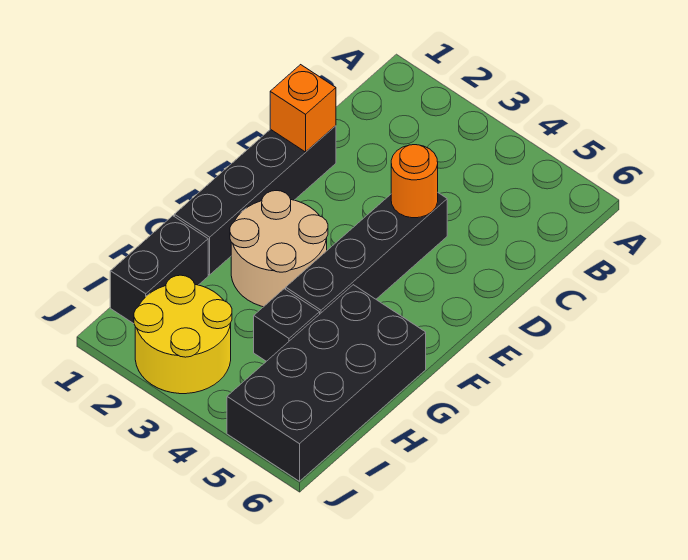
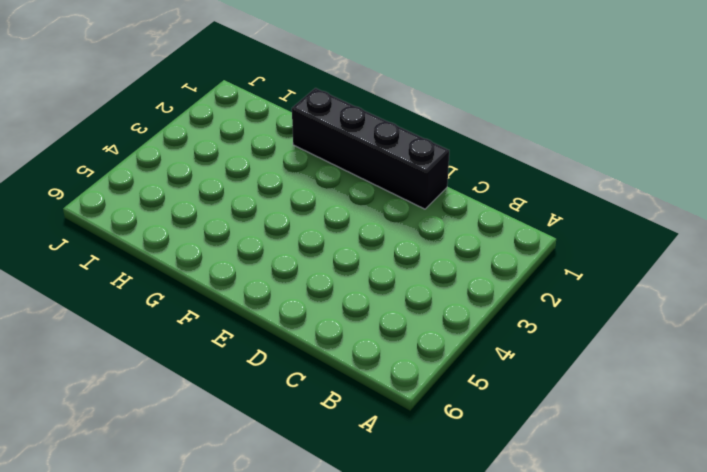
none -> black 1x4 brick [286,193,447,314]
none -> tan 2x2 round brick [230,191,328,307]

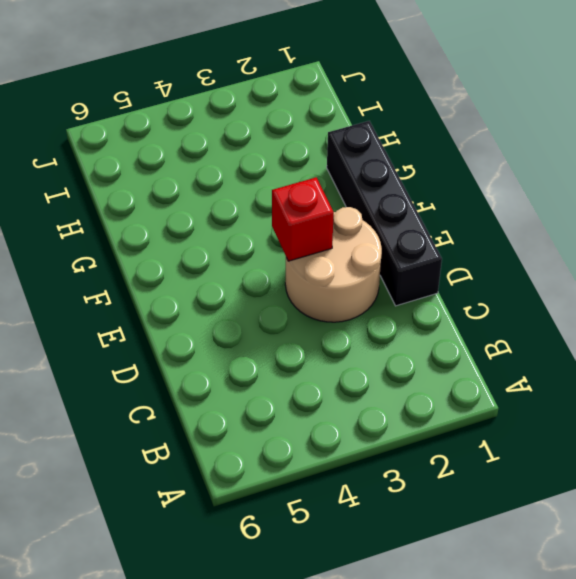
tan 2x2 round brick [285,207,382,322] -> tan 2x2 round brick moved to [230,191,328,307]
red 1x1 brick [272,177,334,261] -> none
none -> black 1x4 brick [286,193,447,314]
none -> black 2x4 brick [227,285,426,481]

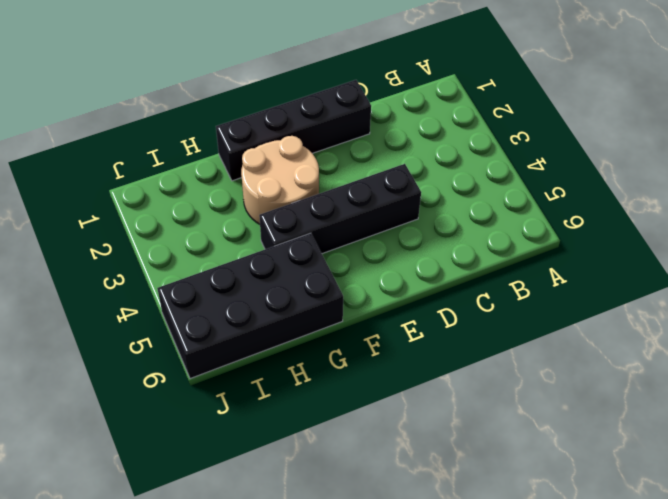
none -> black 1x2 brick [110,216,208,324]
none -> black 1x1 brick [254,289,320,361]

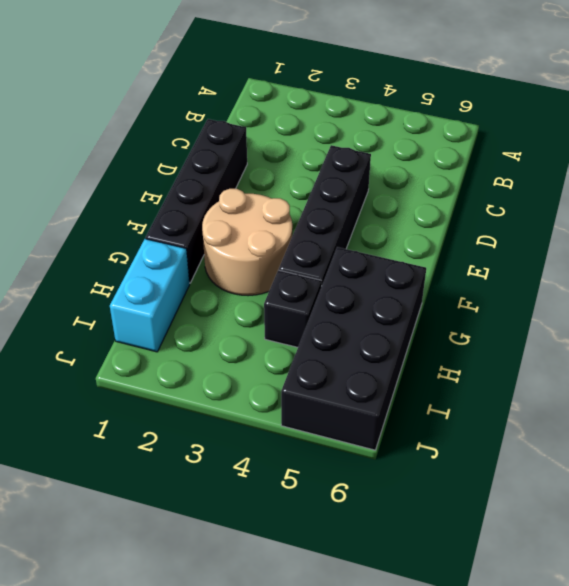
cyan 1x2 brick [110,239,190,352] -> black 1x2 brick [110,216,208,324]
none -> yellow 2x2 round brick [134,275,232,394]
none -> orange 1x1 brick [270,65,336,152]

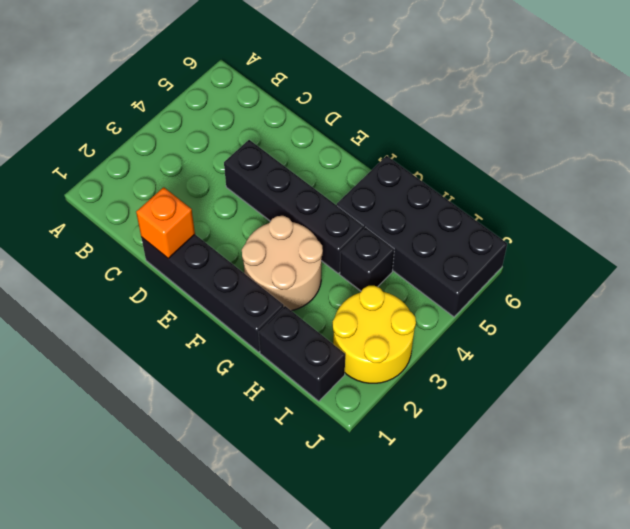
none -> orange 1x1 round brick [391,145,438,218]

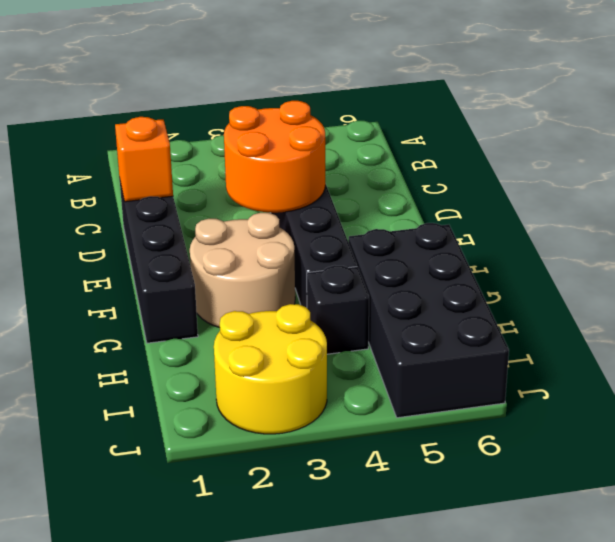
orange 2x2 round brick [224,101,325,213] -> orange 1x1 round brick [391,145,438,218]
none -> black 1x2 brick [110,216,208,324]

